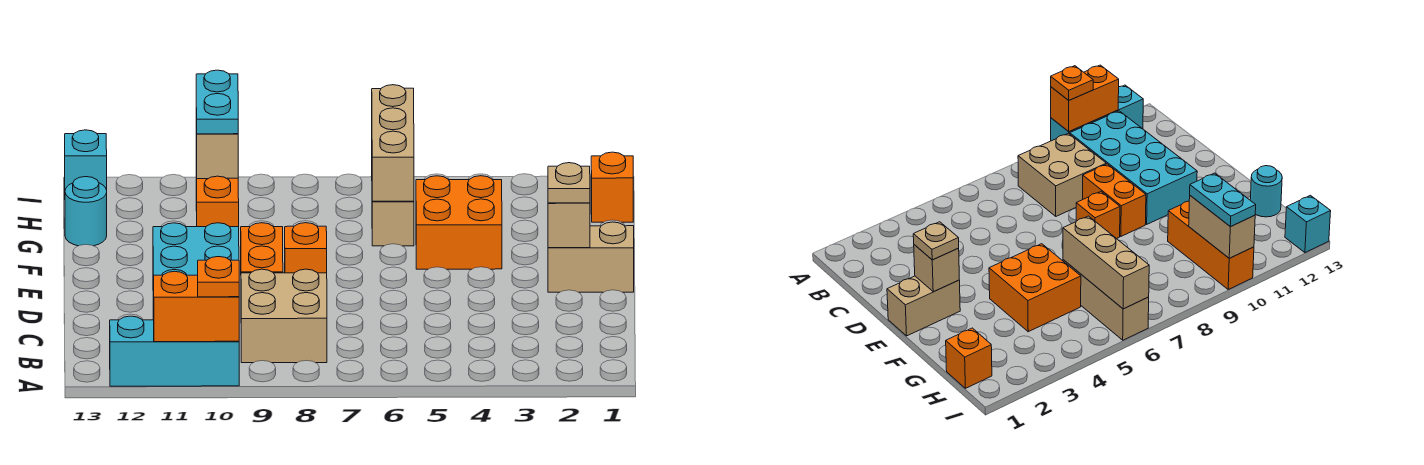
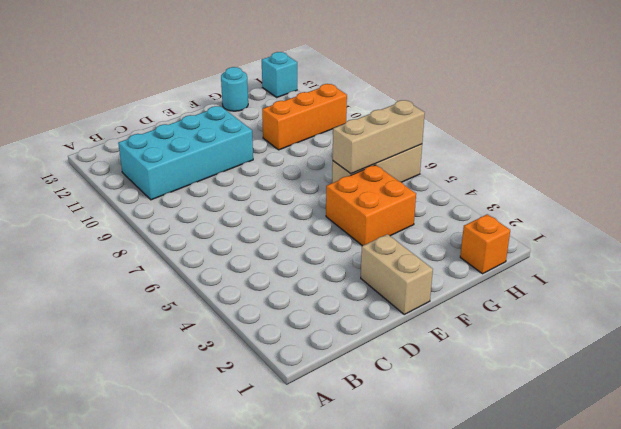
none -> cyan 1x3 brick [110,316,239,386]
none -> tan 2x2 brick [241,269,327,363]
none -> orange 1x2 brick [241,223,283,273]

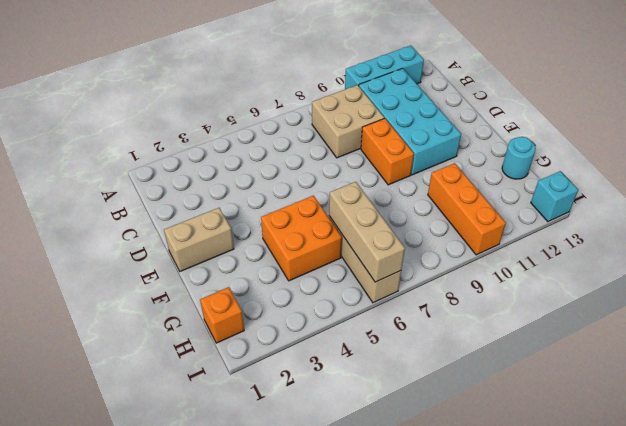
none -> orange 1x1 brick [285,223,327,273]
none -> orange 1x2 brick [154,271,239,342]
none -> tan 1x1 brick [548,203,590,248]

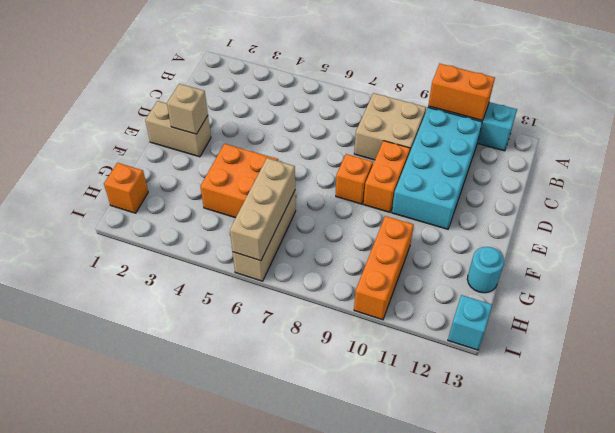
none -> tan 1x2 brick [196,123,238,179]
none -> orange 1x1 plate [198,257,239,297]
none -> tan 1x1 plate [548,163,590,203]

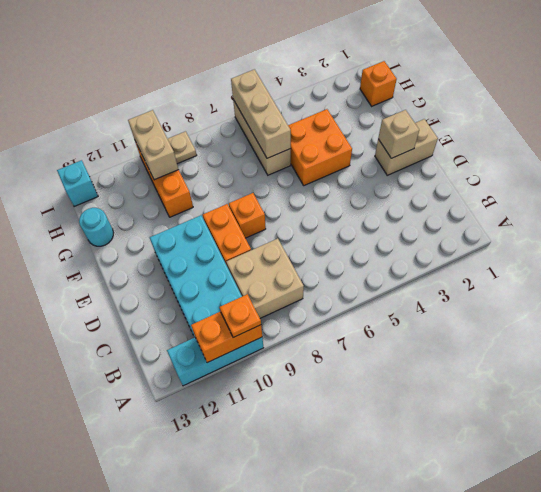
tan 1x1 plate [168,131,197,164] -> tan 1x1 plate moved to [548,163,590,203]
none -> cyan 1x2 plate [196,70,238,134]

